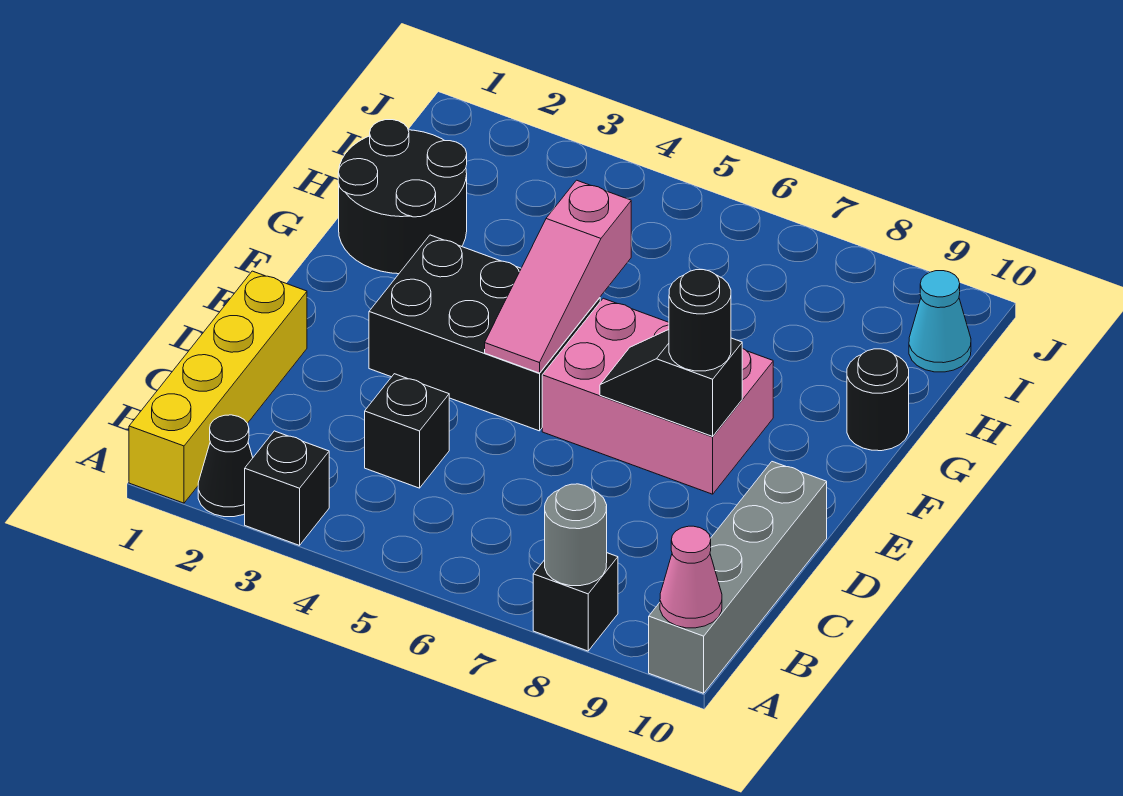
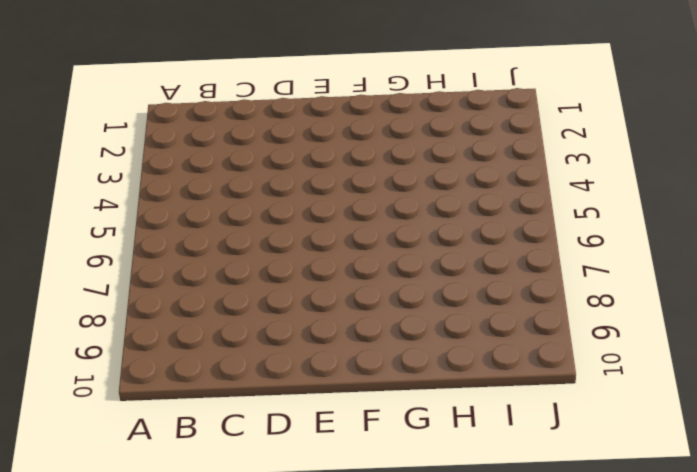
none -> yellow 1x4 brick [129,271,307,503]
none -> black 1x1 cone [198,415,253,517]
none -> black 1x1 brick [245,431,329,545]

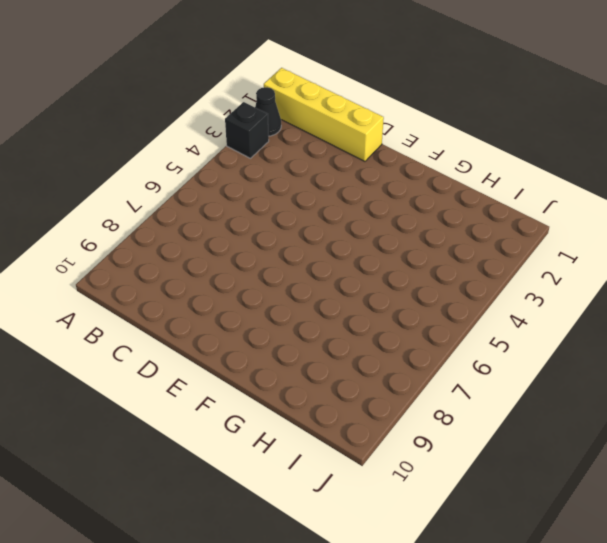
none -> black 1x1 brick [533,553,618,651]
none -> grey 1x4 brick [649,462,827,693]
none -> black 1x1 brick [365,374,449,488]

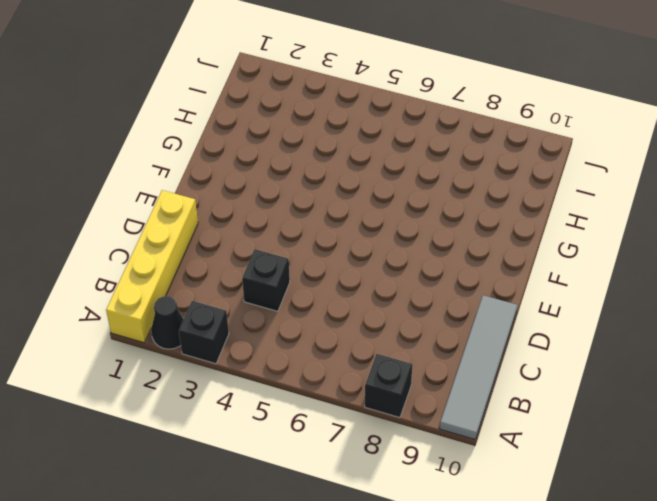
grey 1x4 tile [440,295,517,440] -> grey 1x4 brick [649,462,827,693]
none -> black 2x3 brick [369,235,600,431]
none -> pink 2x3 brick [542,298,773,494]
none -> black 2x2 round brick [338,120,467,274]

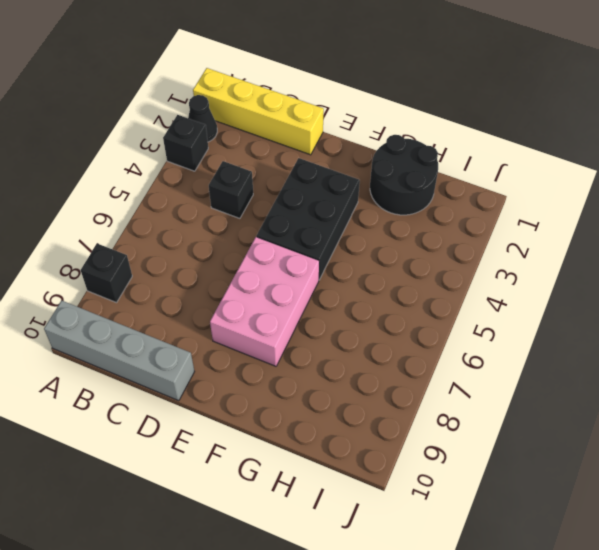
none -> black 1x1 round brick [847,349,909,451]
none -> cyan 1x1 cone [909,271,971,372]
none -> grey 1x1 round brick [545,484,607,586]

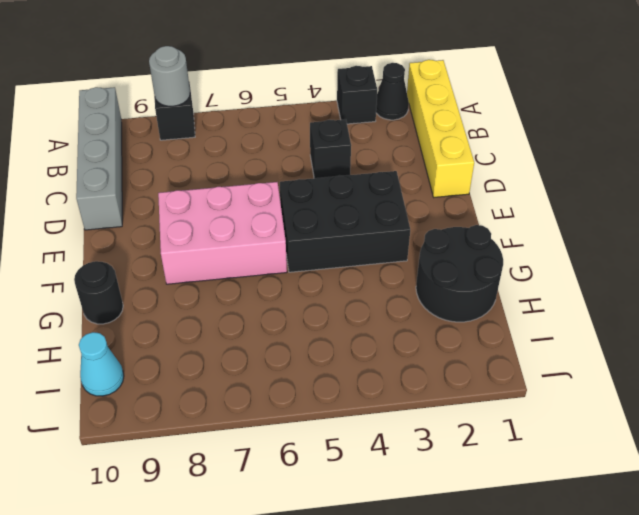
none -> pink 1x1 cone [660,526,722,628]
none -> pink 1x3 slope [485,180,631,373]
none -> black 1x2 slope [600,330,742,436]

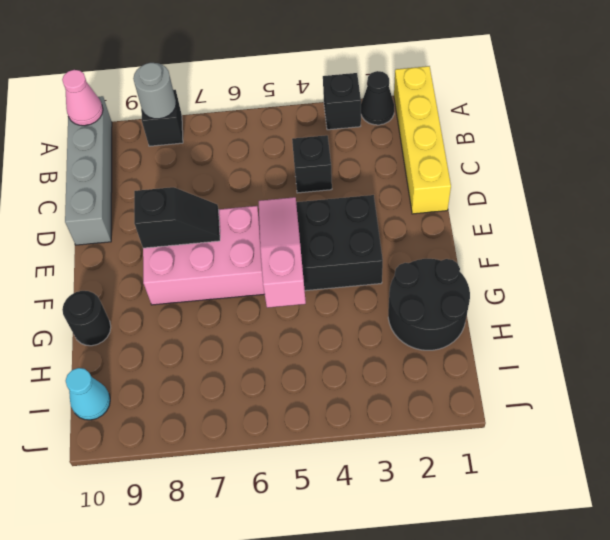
none -> black 1x1 round brick [669,270,731,371]

